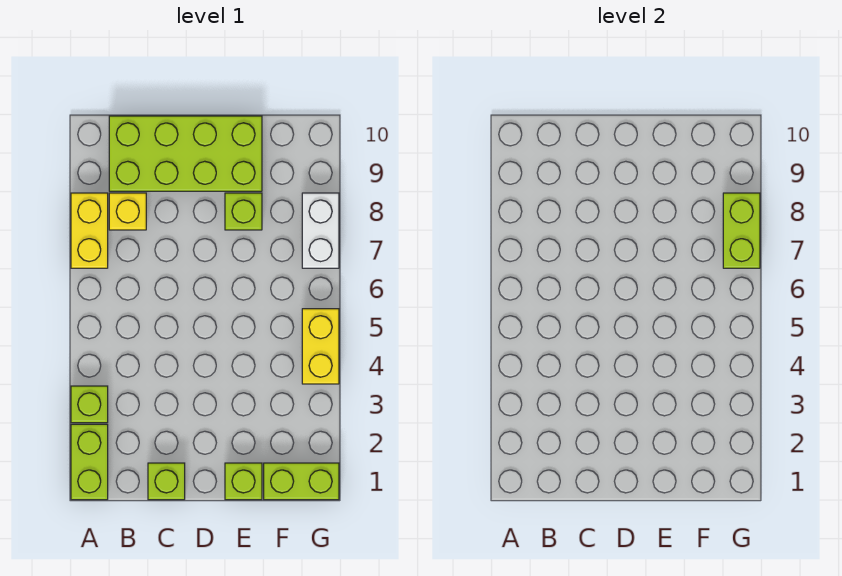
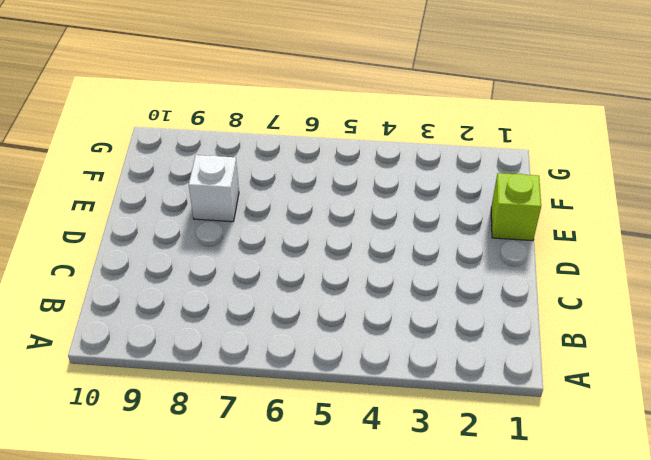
white 1x1 brick [189,155,239,222] -> lime 1x1 brick [225,193,262,230]
none -> lime 1x2 brick [71,424,108,500]
none -> lime 1x1 brick [71,386,108,423]
none -> yellow 1x2 brick [71,193,108,268]

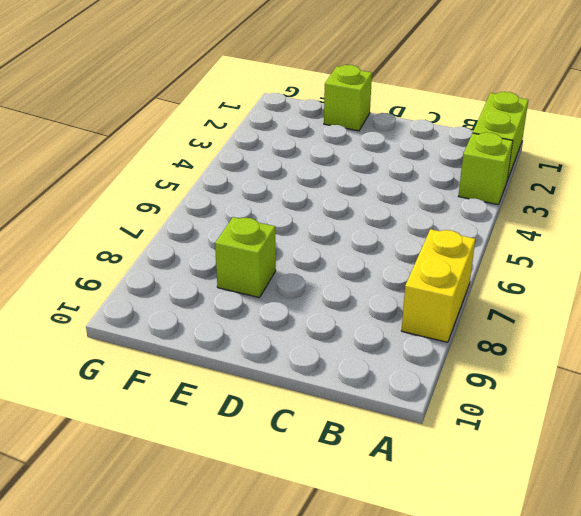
none -> yellow 1x1 brick [109,193,146,230]
none -> lime 2x4 brick [109,116,262,191]
none -> lime 1x1 brick [148,463,185,500]

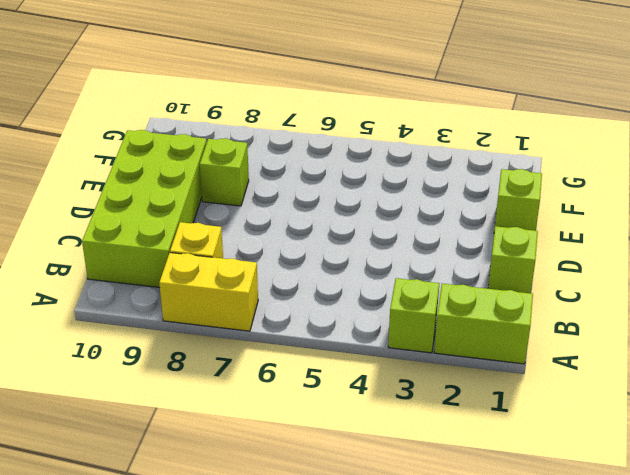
none -> lime 1x2 brick [264,463,339,500]
none -> yellow 1x2 brick [302,309,339,384]
none -> white 1x2 brick [302,193,339,268]

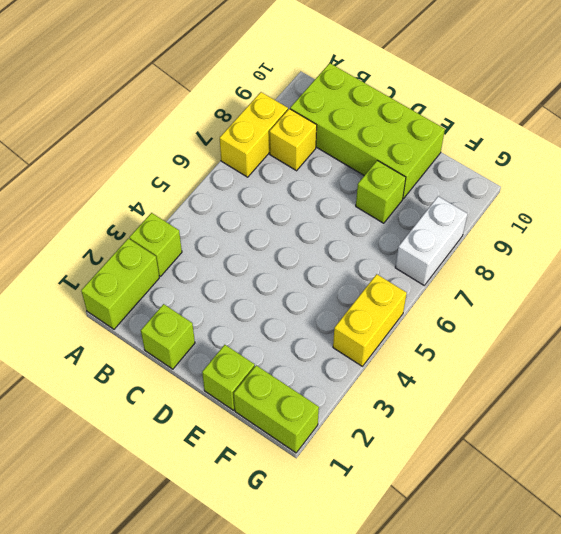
none -> lime 1x2 brick [723,193,760,268]

